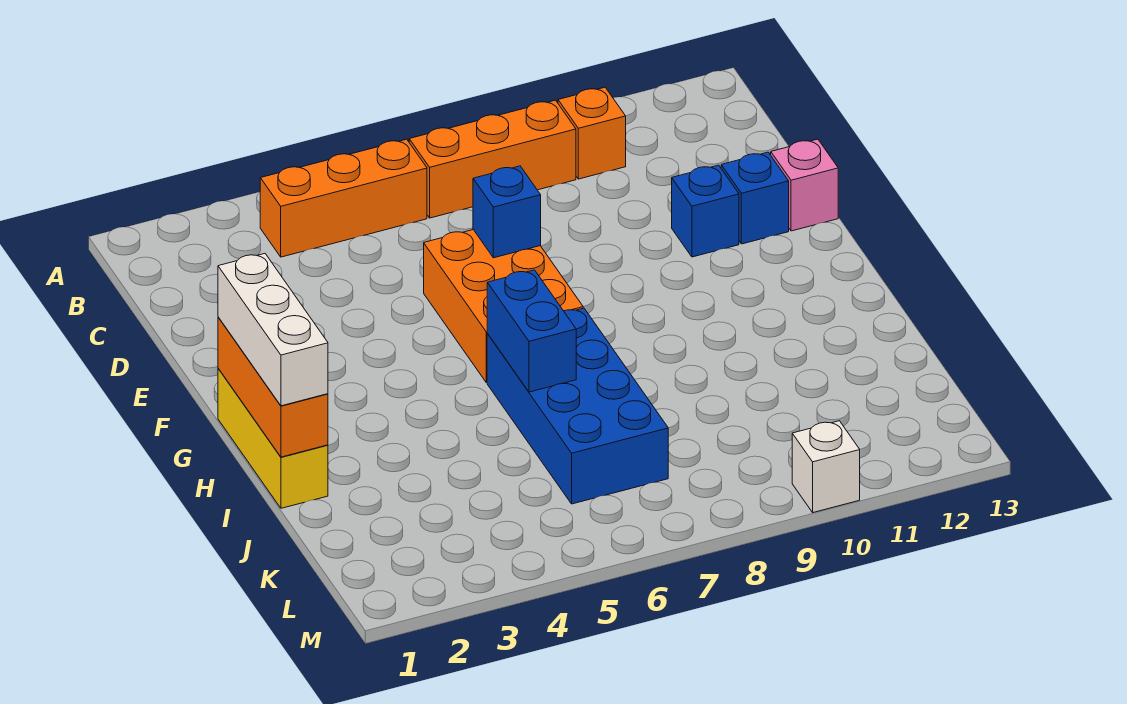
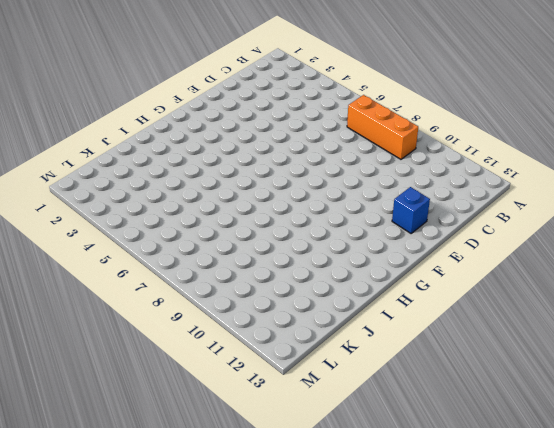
none -> orange 1x3 brick [260,139,427,257]
none -> orange 1x1 brick [558,87,626,179]
none -> orange 2x3 brick [424,230,583,383]

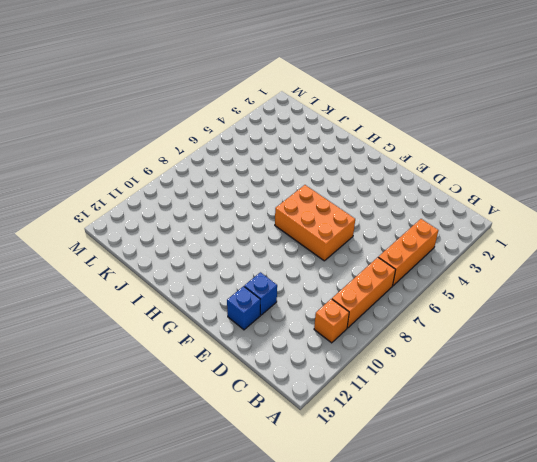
none -> pink 1x1 brick [771,139,838,231]
none -> yellow 1x3 brick [218,369,328,508]
none -> blue 2x4 brick [487,308,668,504]

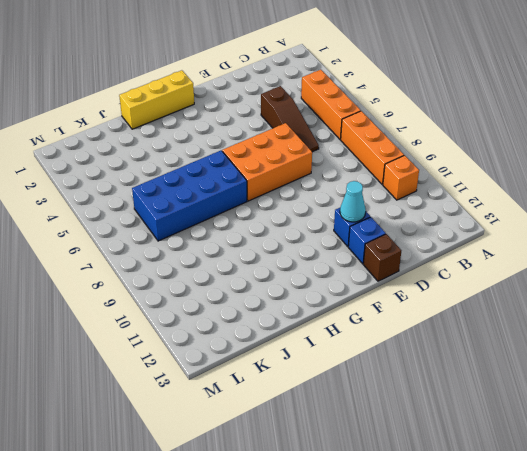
brown 1x3 slope [261,86,319,152] -> none
cyan 1x1 cone [340,181,366,222] -> none
brown 1x1 brick [363,234,401,281] -> pink 1x1 brick [771,139,838,231]
none -> white 1x1 brick [792,421,860,512]
none -> blue 1x1 brick [473,166,541,258]
none -> orange 1x3 brick [218,317,328,457]

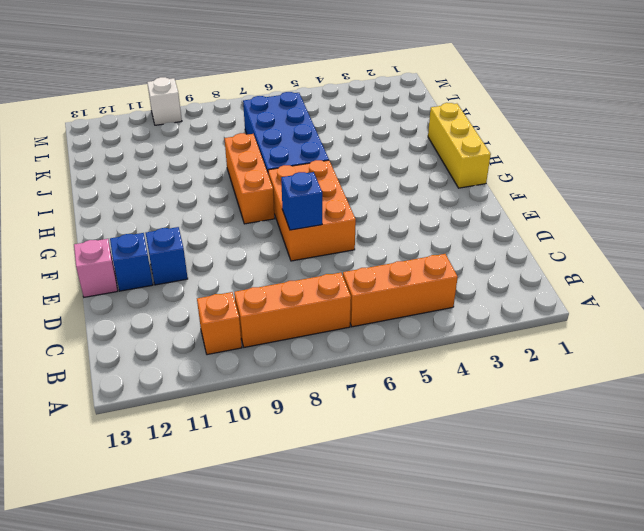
orange 1x3 brick [224,133,275,224] -> orange 1x3 brick moved to [218,317,328,457]
none -> blue 1x2 brick [487,270,576,392]
none -> white 1x3 brick [218,254,328,406]

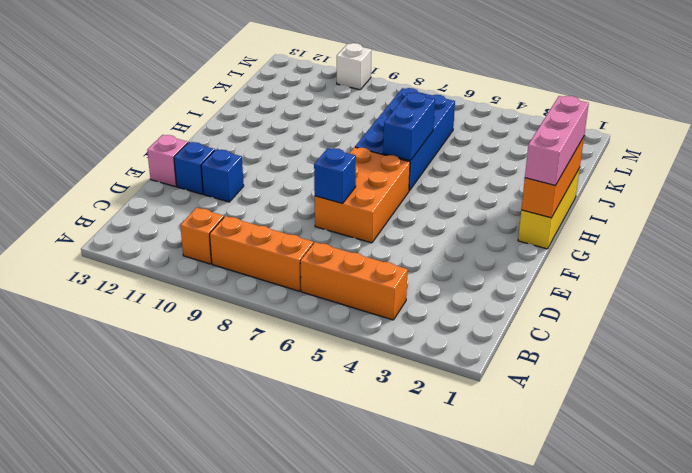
pink 1x3 brick [525,96,589,186] -> white 1x3 brick [218,254,328,406]

